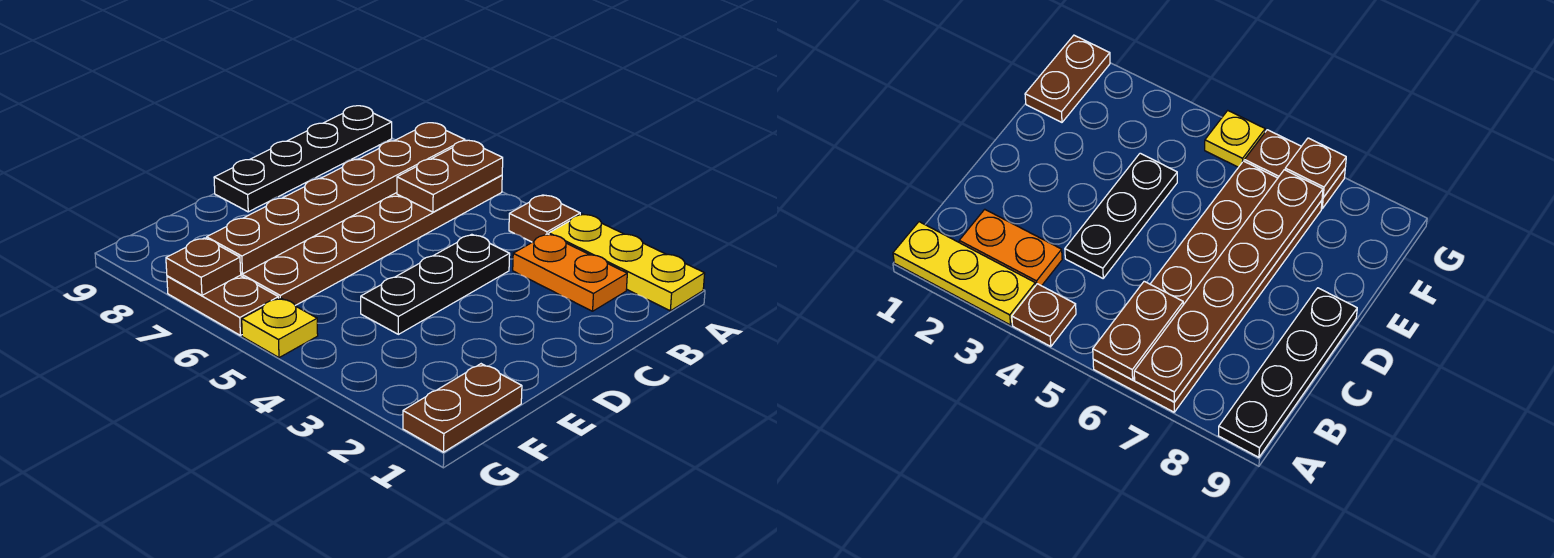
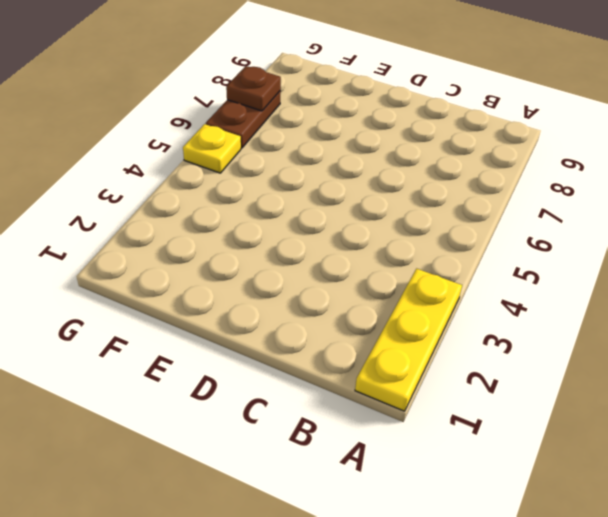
none -> brown 1x1 plate [509,195,580,242]
none -> brown 2x6 plate [241,175,502,305]
none -> black 1x4 plate [214,106,392,212]

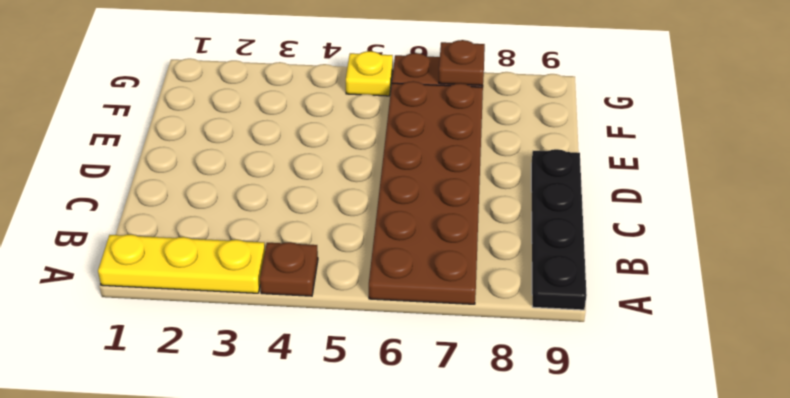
none -> orange 1x2 plate [513,234,627,311]
none -> black 1x3 plate [361,234,510,334]
none -> brown 1x2 plate [403,364,522,452]

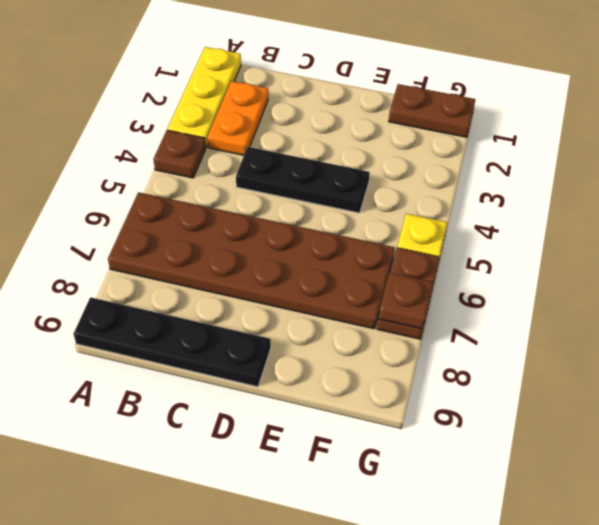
none -> brown 1x2 plate [397,140,503,212]
none -> brown 1x6 plate [207,123,465,274]

